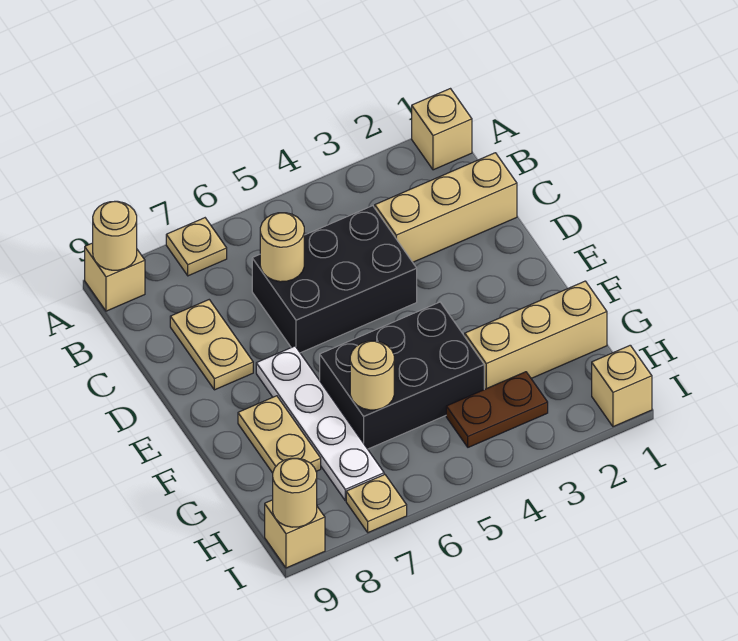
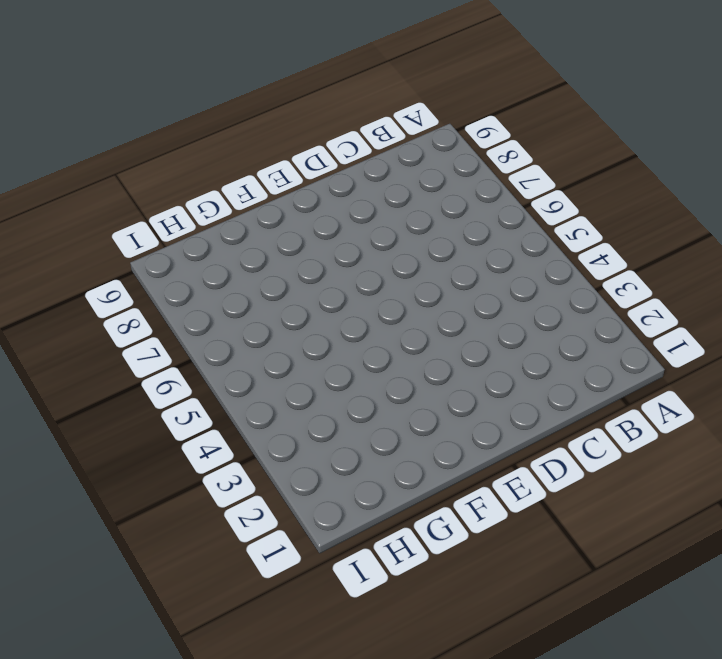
none -> tan 1x1 brick [412,89,472,170]
none -> tan 1x1 plate [166,218,227,276]
none -> tan 1x1 brick [85,243,145,311]

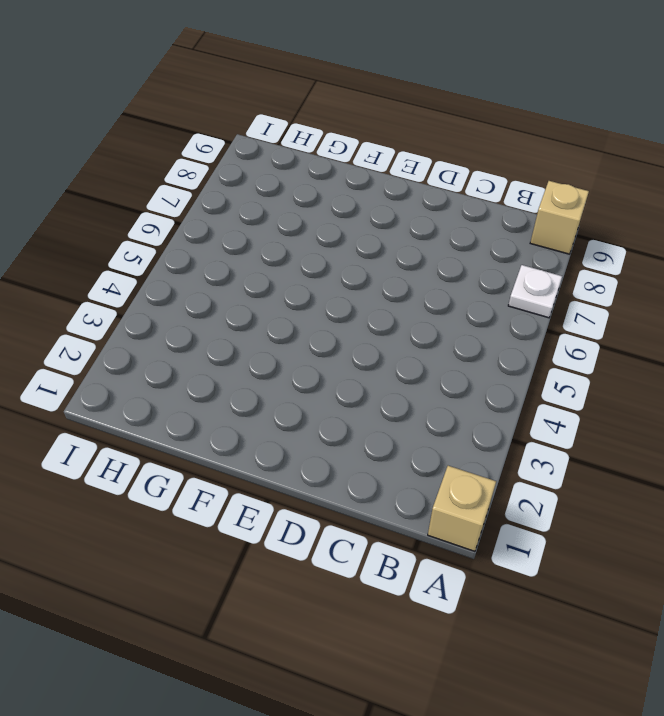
white 1x1 plate [508,265,562,318] -> tan 1x1 plate [166,218,227,276]
none -> tan 1x3 brick [375,153,517,262]
none -> black 2x3 brick [252,206,417,353]
none -> tan 1x2 plate [170,300,253,390]

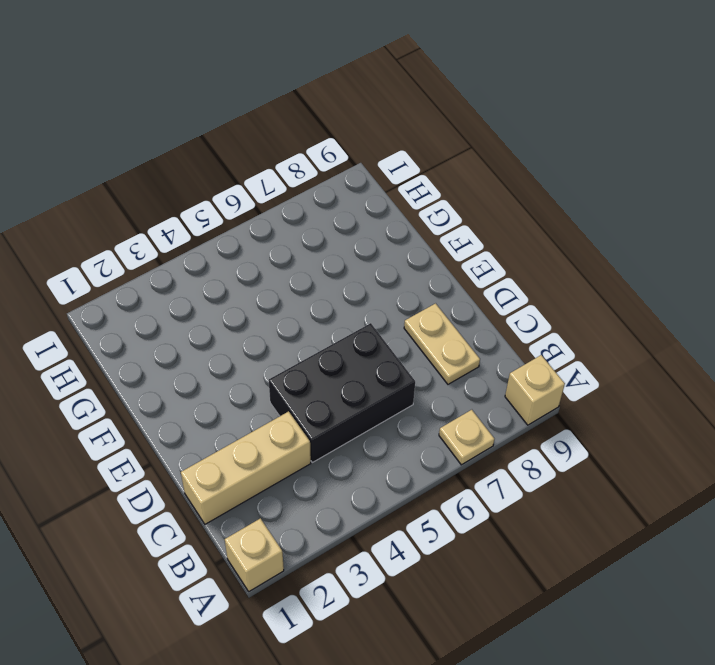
none -> white 1x4 plate [256,346,384,501]
none -> black 2x3 brick [320,302,484,449]
none -> tan 1x2 plate [238,396,321,473]

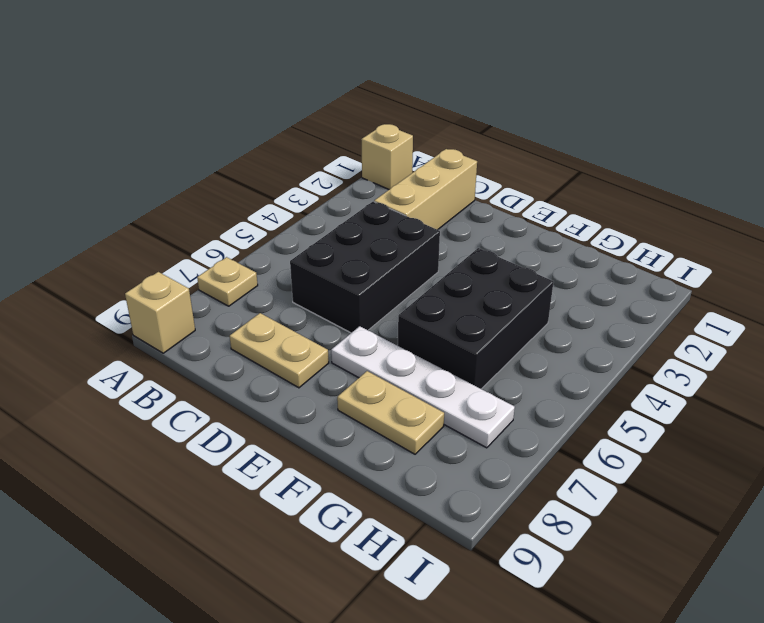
none -> tan 1x3 brick [465,281,607,389]
none -> brown 1x2 plate [446,372,548,447]
none -> tan 1x1 brick [592,345,652,427]

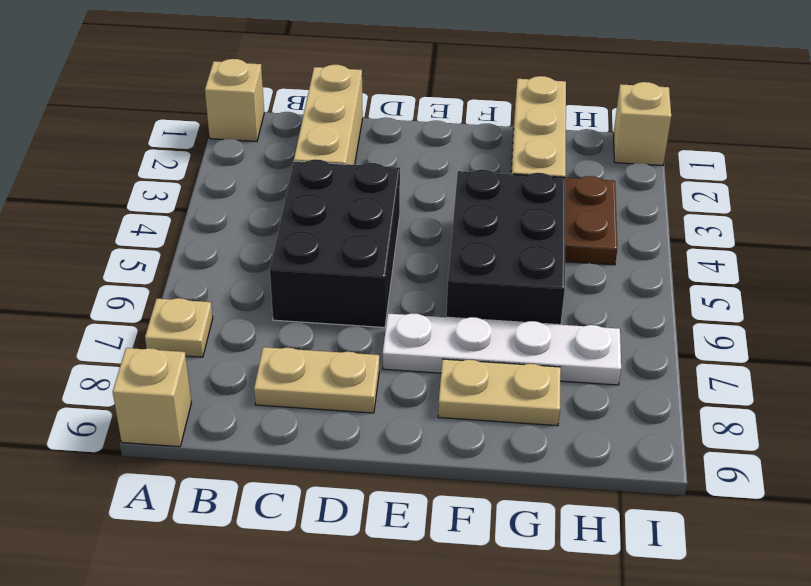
none -> tan 1x1 plate [346,475,407,533]
none -> tan 1x1 brick [265,500,325,568]
none -> tan 1x1 round brick [93,201,137,270]

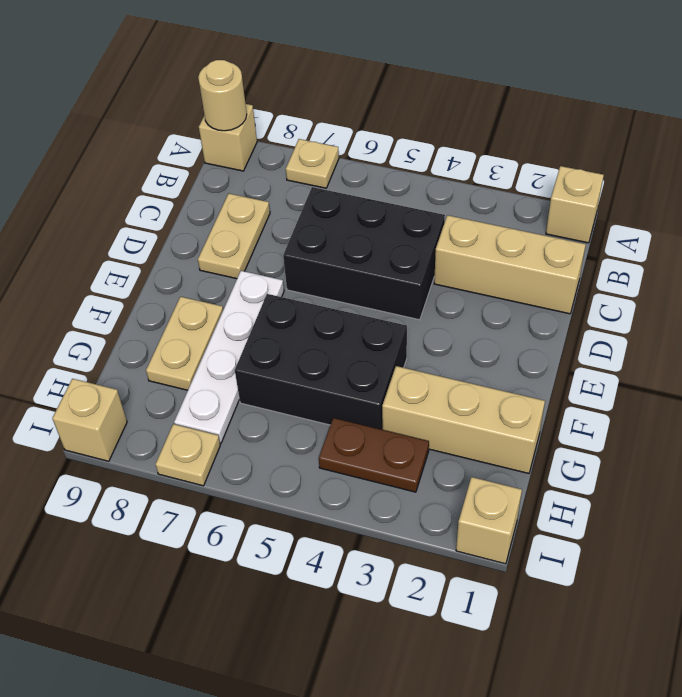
none -> tan 1x1 round brick [260,213,304,282]
none -> tan 1x1 round brick [350,341,394,410]
none -> tan 1x1 round brick [273,458,317,527]

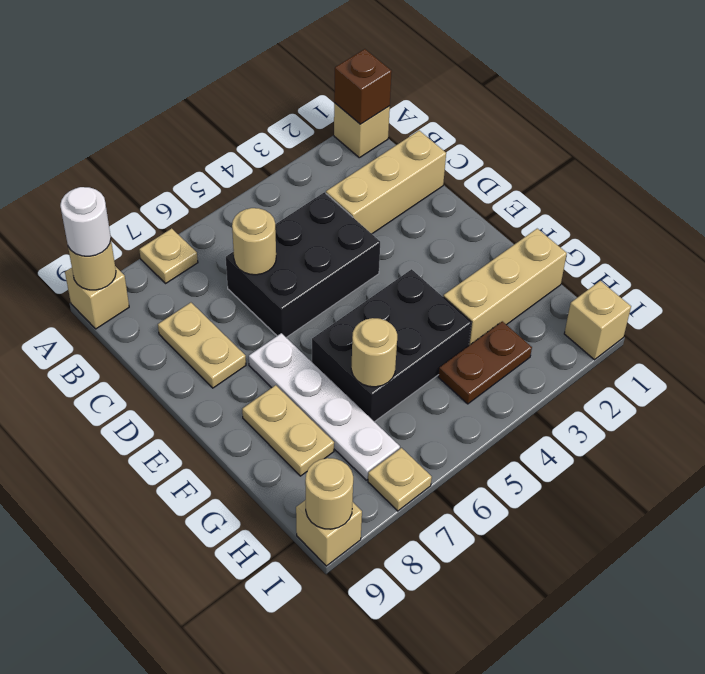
brown 1x1 brick [334,49,392,124] -> none
white 1x1 round brick [60,187,111,256] -> none

